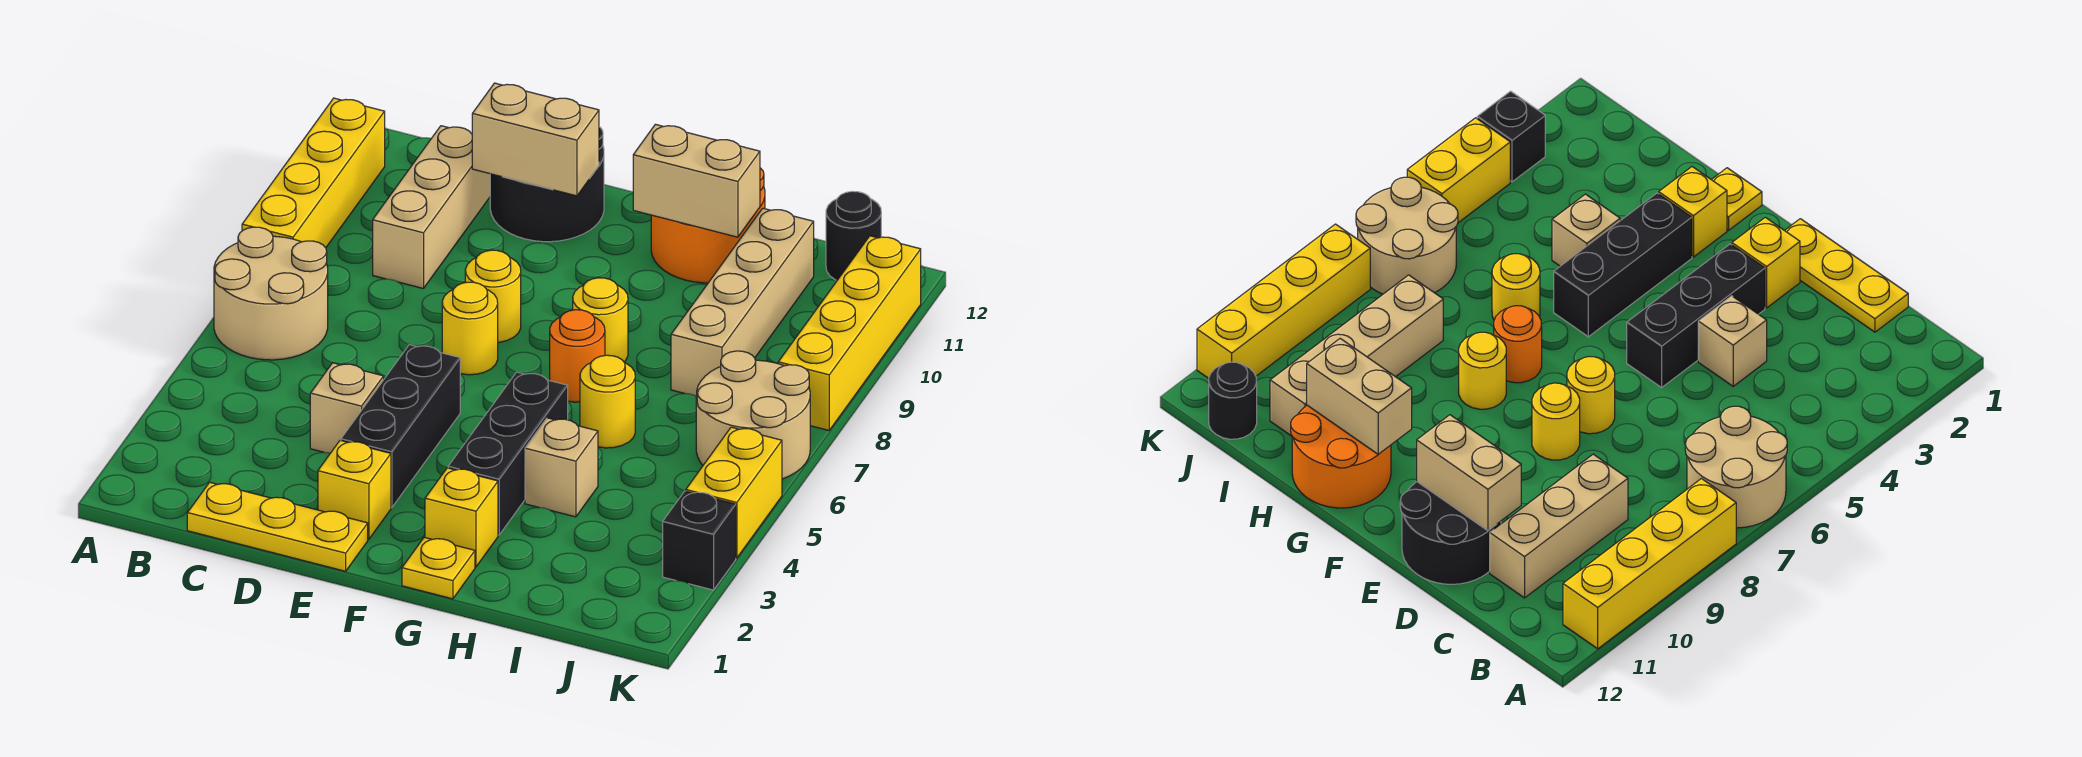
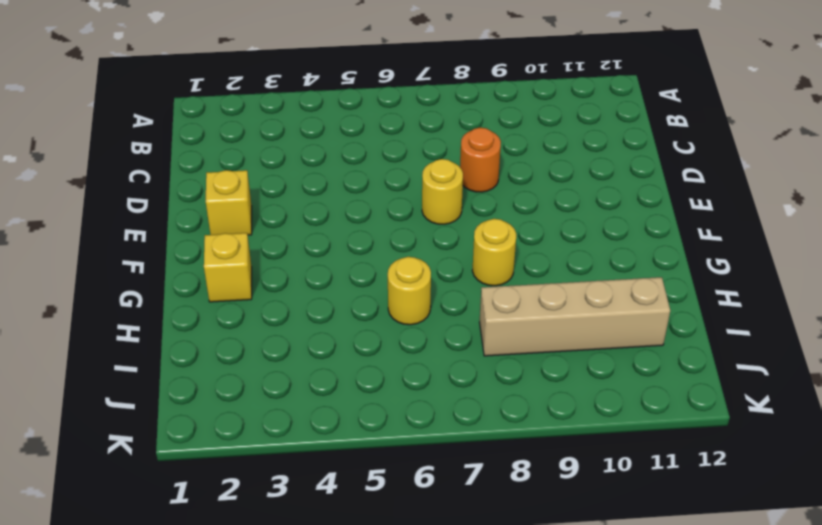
orange 1x1 round brick [460,128,501,192] -> orange 1x1 round brick moved to [550,310,605,402]
none -> tan 2x2 round brick [214,227,328,360]
none -> yellow 1x4 brick [242,98,385,248]
none -> yellow 1x3 plate [187,482,368,571]

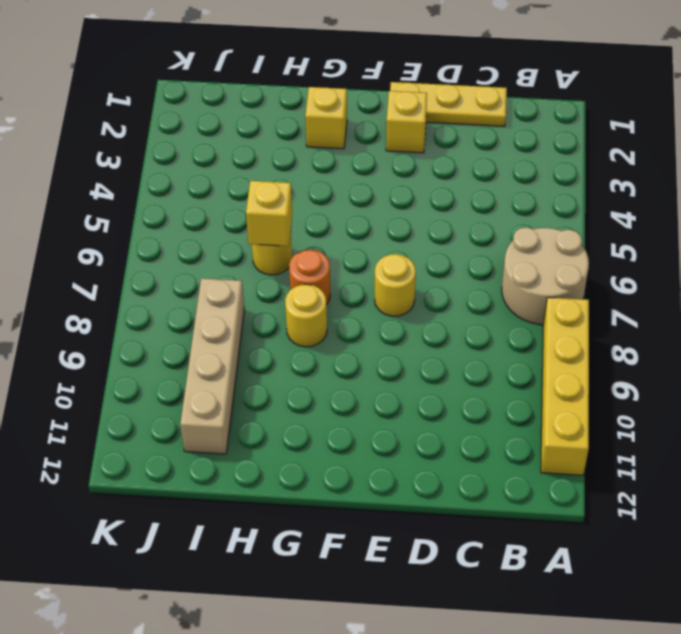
yellow 1x1 brick [246,181,292,246] -> none
none -> tan 1x3 brick [373,126,490,289]
none -> tan 1x1 brick [310,363,384,453]
none -> black 2x2 round brick [490,127,604,242]

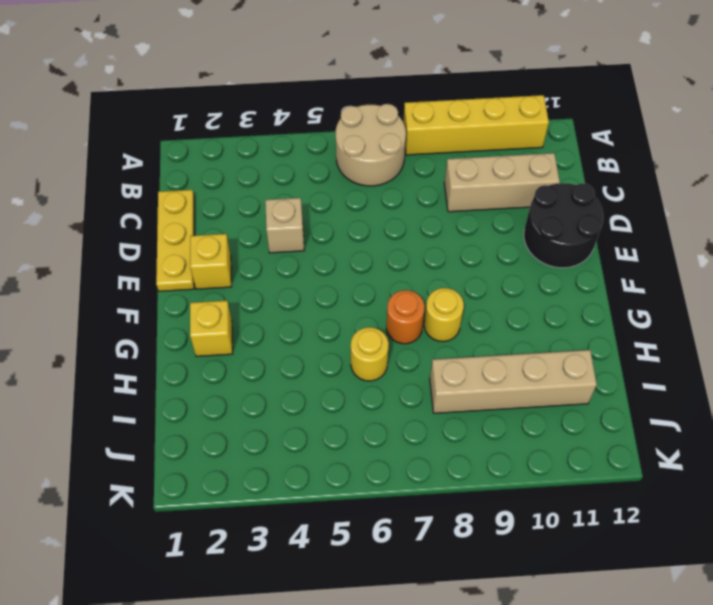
none -> black 1x3 brick [341,345,460,508]
none -> yellow 1x1 round brick [442,282,498,375]
none -> yellow 1x1 round brick [465,250,521,343]

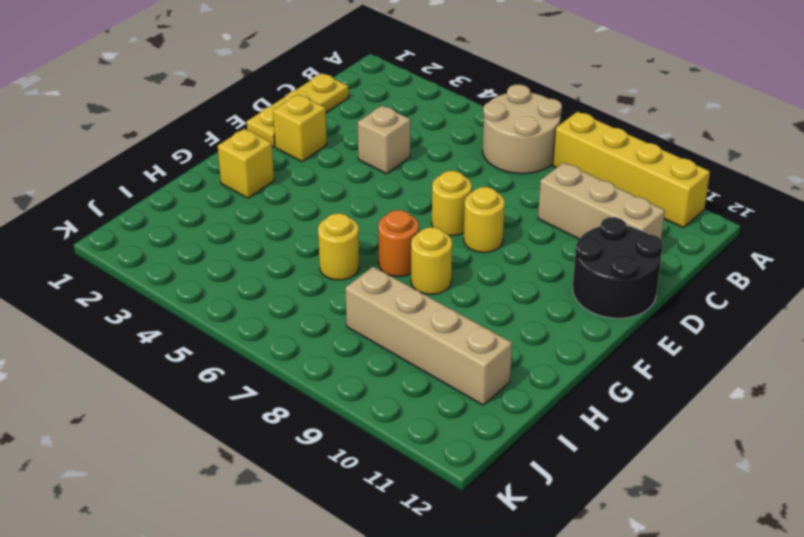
none -> black 1x3 brick [341,345,460,508]
none -> yellow 1x1 plate [402,537,475,599]
none -> black 1x3 brick [448,372,568,535]

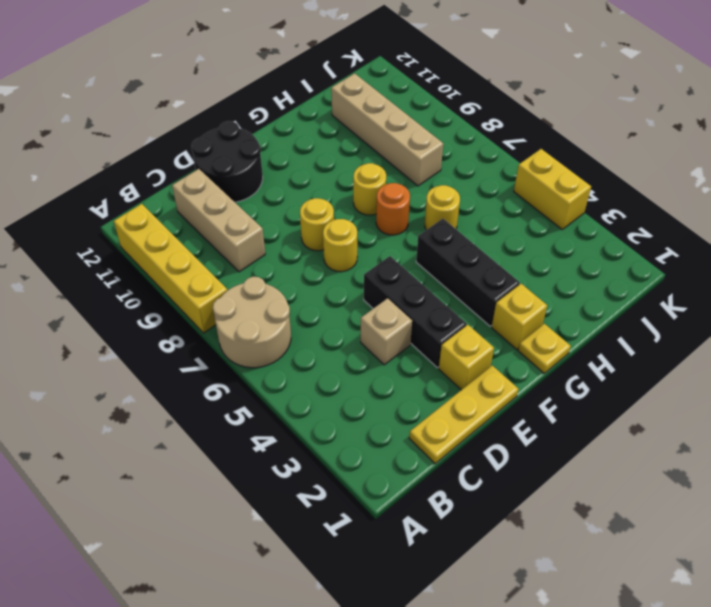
none -> orange 2x2 round brick [651,168,765,283]
none -> tan 1x1 brick [525,418,598,517]
none -> tan 2x2 round brick [696,351,810,479]

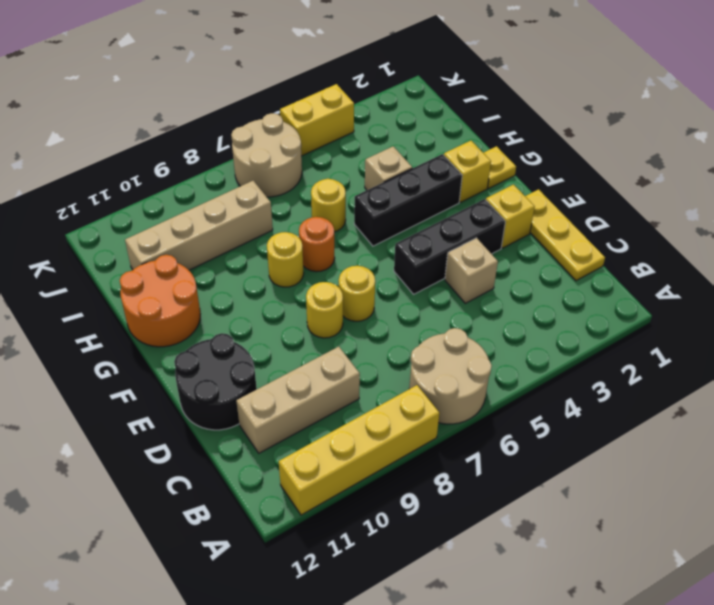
none -> black 1x1 round brick [826,191,881,280]
none -> black 1x1 brick [663,491,736,590]
none -> yellow 1x4 brick [778,236,921,430]

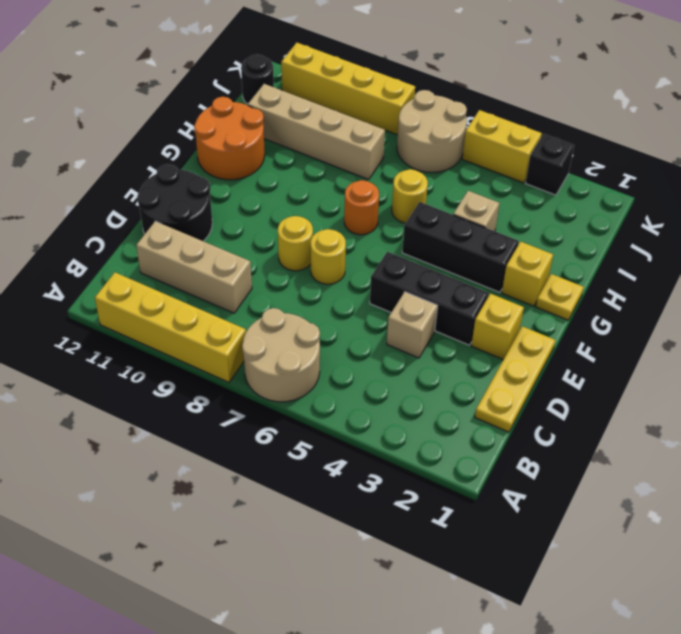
none -> yellow 1x1 round brick [573,278,628,362]
none -> tan 1x2 brick [472,83,599,196]
none -> tan 1x2 brick [633,124,760,237]

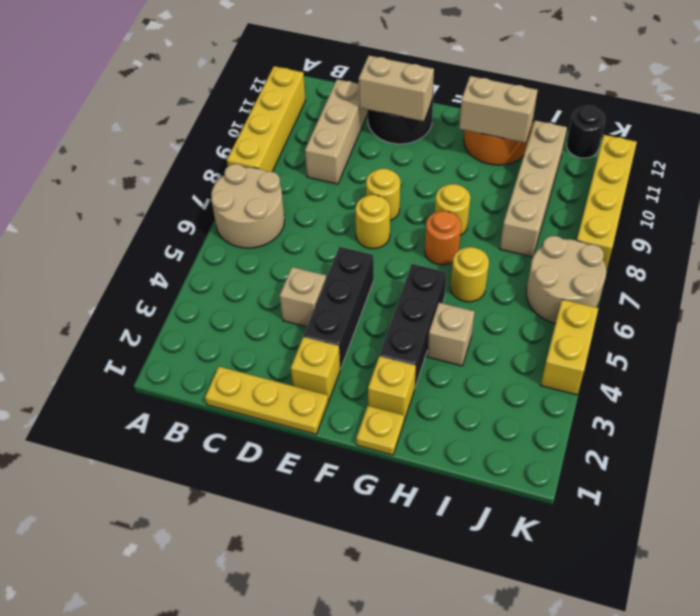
none -> black 1x1 brick [663,491,736,590]

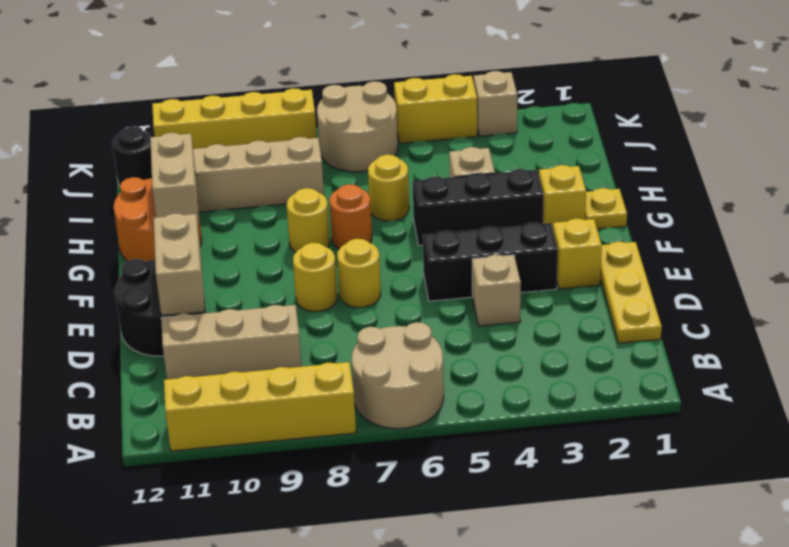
tan 1x1 brick [474,71,517,136] -> black 1x1 brick [663,491,736,590]

